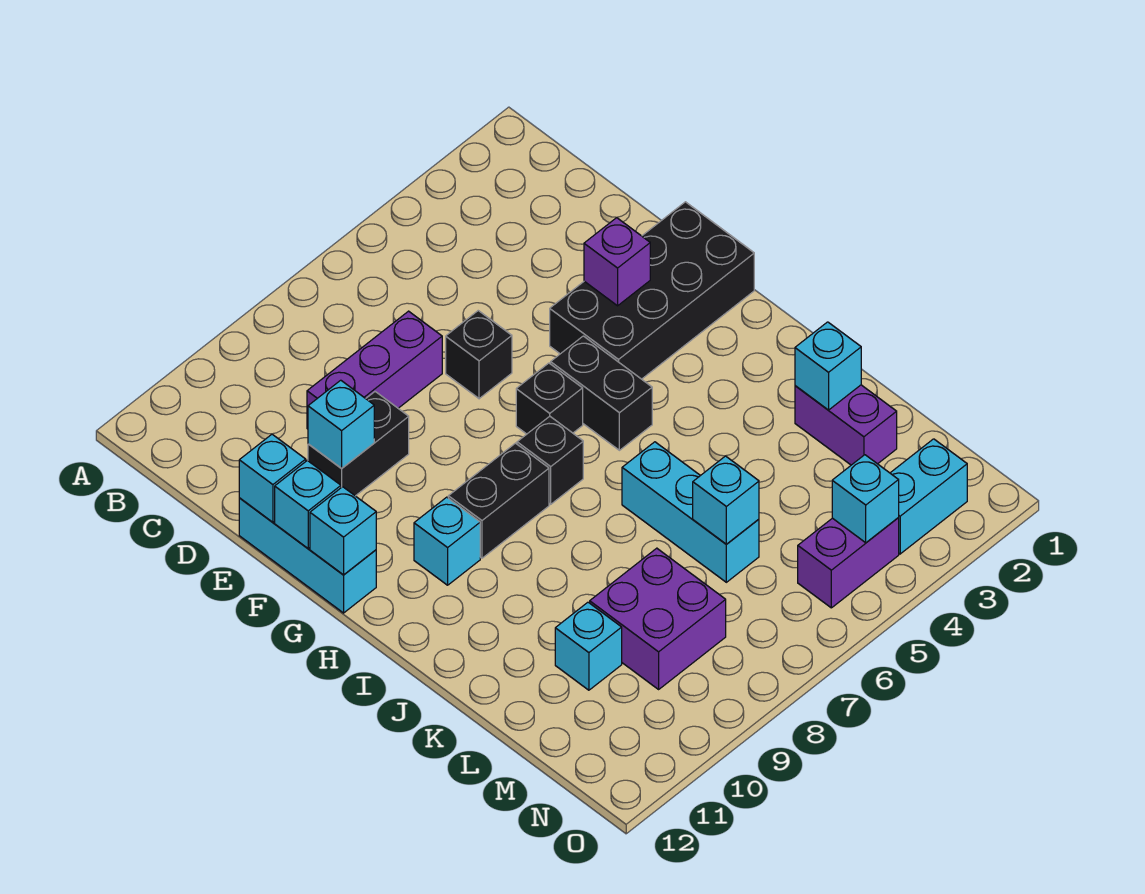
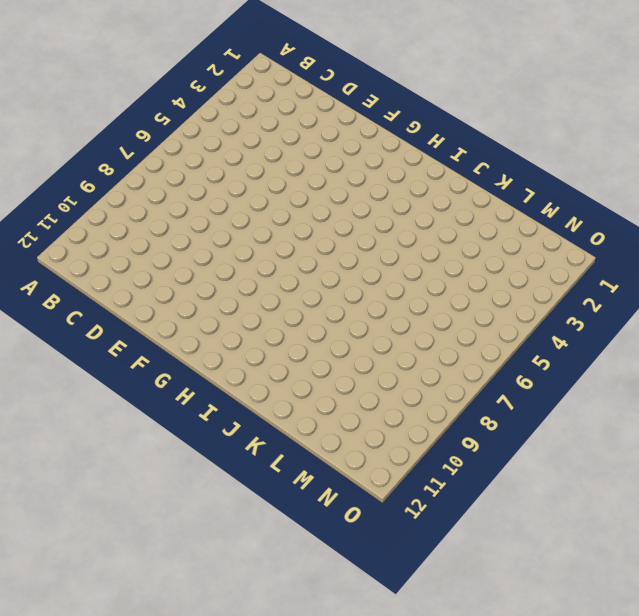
none -> purple 1x3 brick [307,311,442,429]
none -> black 1x1 brick [446,311,512,399]
none -> black 1x2 brick [308,392,409,496]

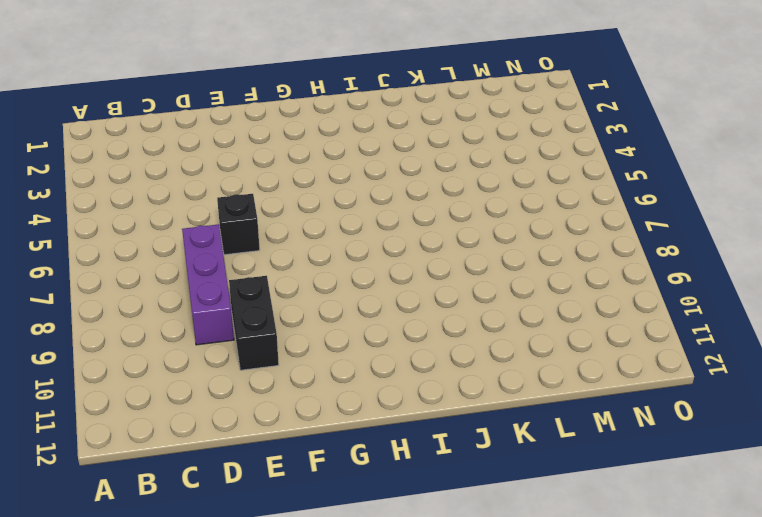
none -> cyan 1x3 brick [239,498,376,613]
none -> black 2x4 brick [550,202,754,379]
none -> black 1x2 brick [551,336,652,450]

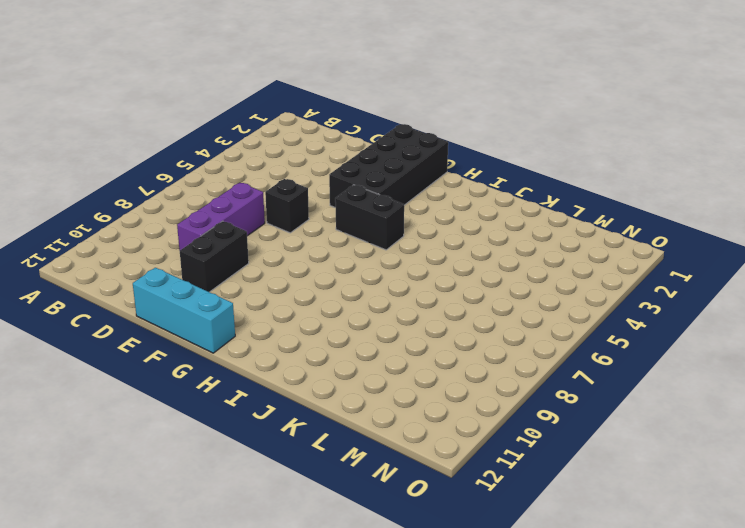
none -> black 1x1 brick [516,363,583,434]
none -> black 1x1 brick [517,416,583,504]
none -> black 1x2 brick [448,443,549,558]

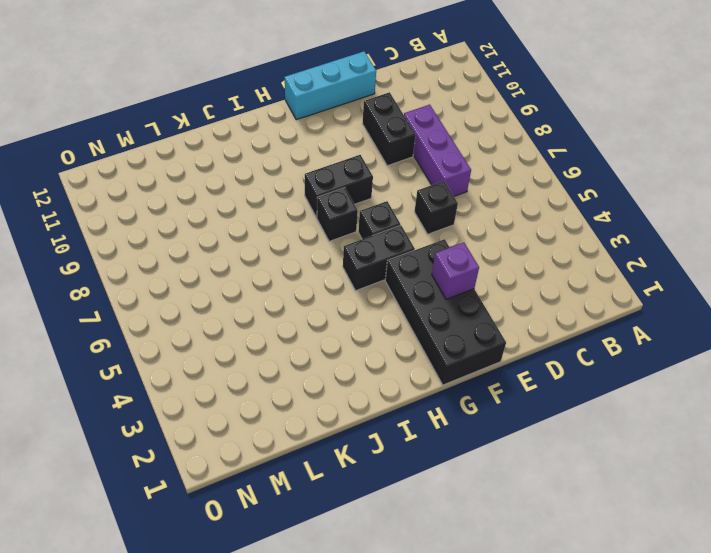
black 1x2 brick [305,155,373,218] -> black 1x2 brick turned to [448,443,549,558]
none -> cyan 1x1 brick [414,497,480,585]
none -> cyan 1x3 brick [622,442,759,582]
none -> purple 1x2 brick [795,385,897,465]

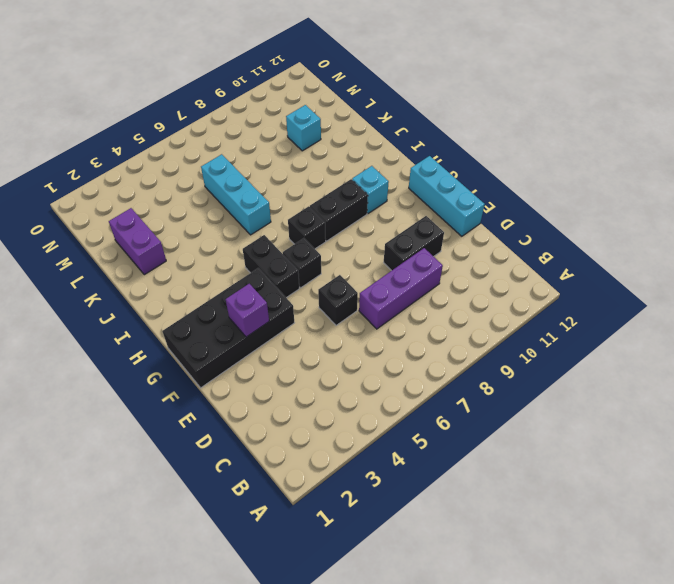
none -> purple 2x2 brick [590,548,726,689]
none -> cyan 1x2 brick [890,439,967,554]
none -> purple 1x2 brick [798,518,899,608]

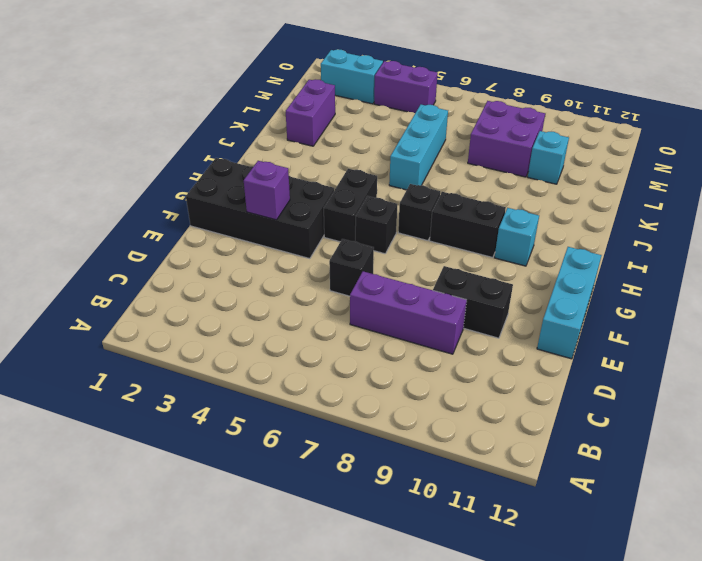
none -> cyan 1x1 brick [308,380,374,468]
none -> cyan 1x1 brick [239,434,306,522]
none -> cyan 1x1 brick [275,460,341,548]

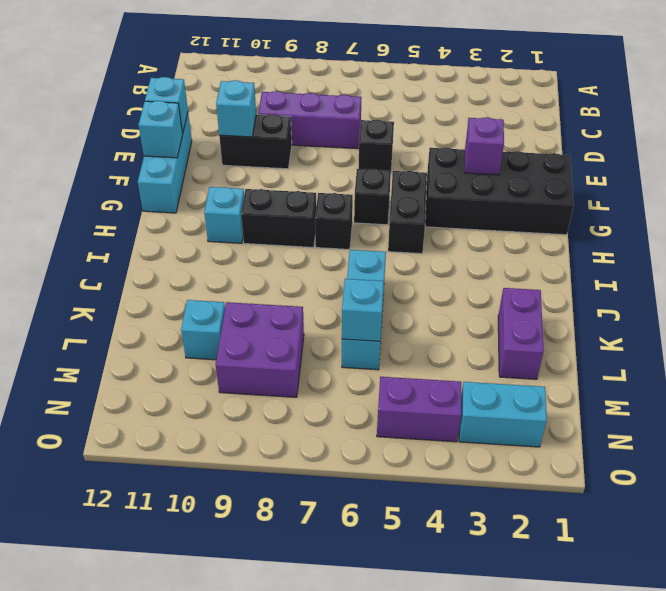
none -> cyan 1x1 brick [310,487,376,575]
none -> cyan 1x1 brick [795,322,861,410]
none -> cyan 1x1 brick [832,455,899,543]

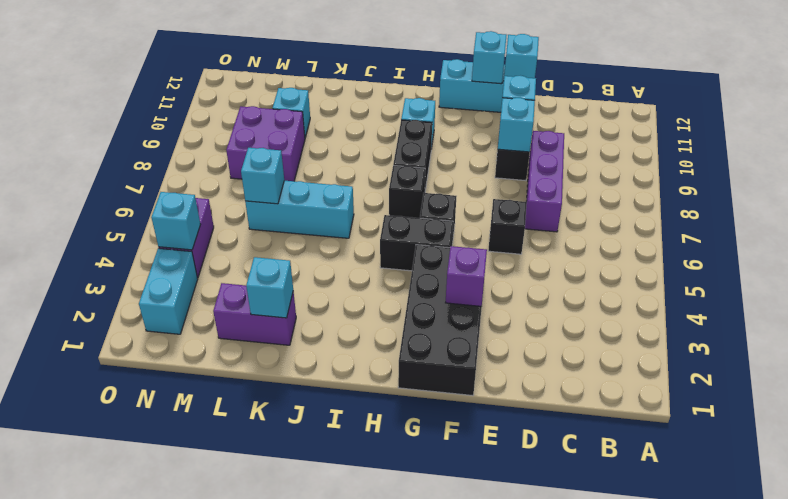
cyan 1x1 brick [498,98,535,152] -> cyan 1x1 brick moved to [310,487,376,575]

